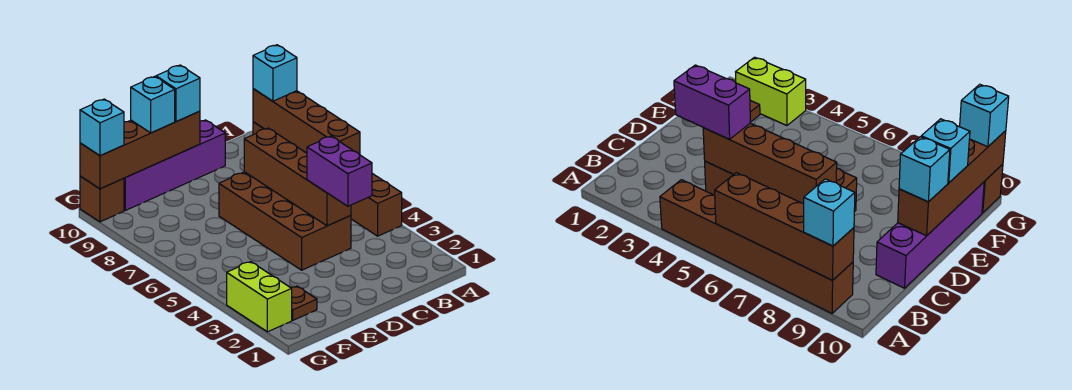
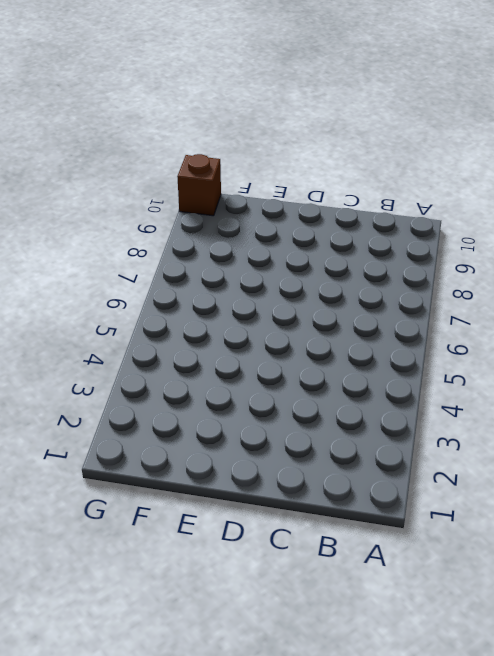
none -> brown 1x6 brick [253,122,402,236]
none -> brown 2x4 brick [219,172,351,270]
none -> purple 1x4 brick [124,120,225,210]

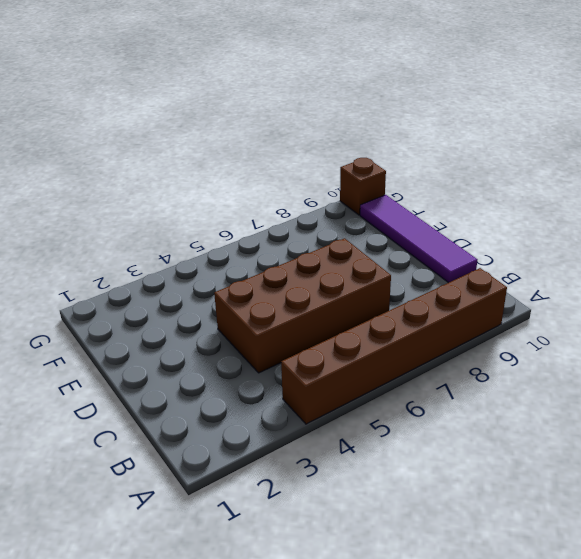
purple 1x4 tile [360,195,477,283] -> purple 1x4 brick [124,120,225,210]
none -> brown 1x1 plate [291,286,317,320]
none -> lime 1x2 brick [227,262,292,332]
none -> brown 1x4 brick [253,89,360,155]

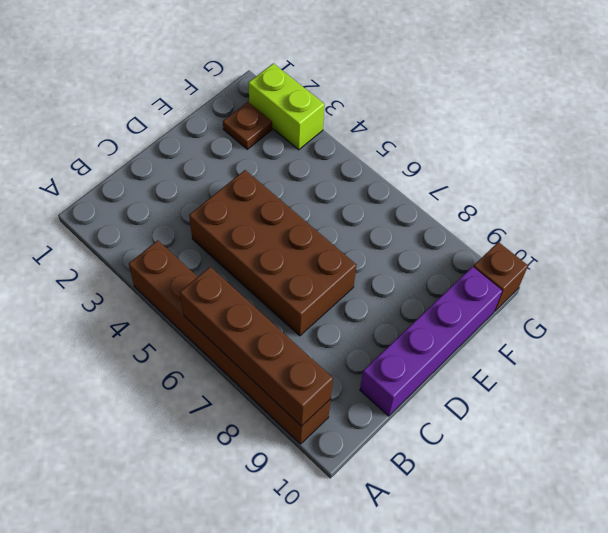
none -> brown 1x4 brick [244,128,351,226]
none -> brown 1x4 brick [80,111,200,189]
none -> cyan 1x1 brick [253,45,297,101]

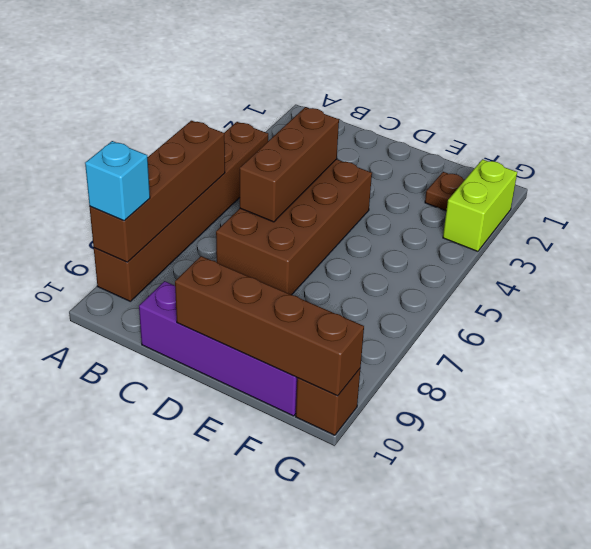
brown 1x3 brick [240,107,339,222] -> brown 1x4 brick [244,128,351,226]
none -> purple 1x2 brick [307,136,372,206]
none -> cyan 1x1 brick [156,65,200,122]
none -> cyan 1x1 brick [131,76,175,133]

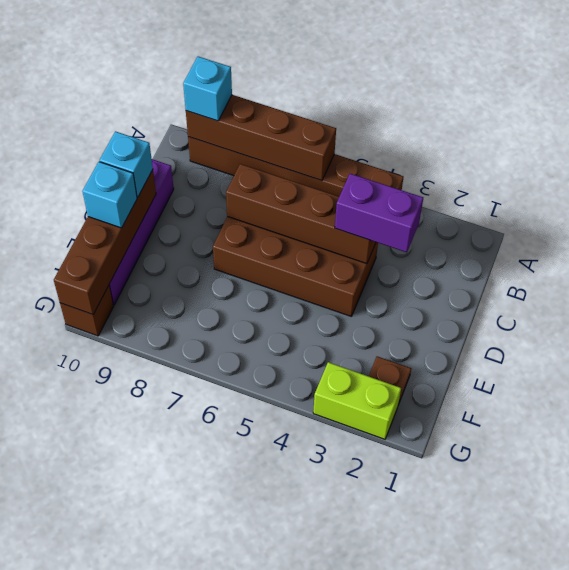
none -> cyan 1x1 brick [80,99,124,156]

